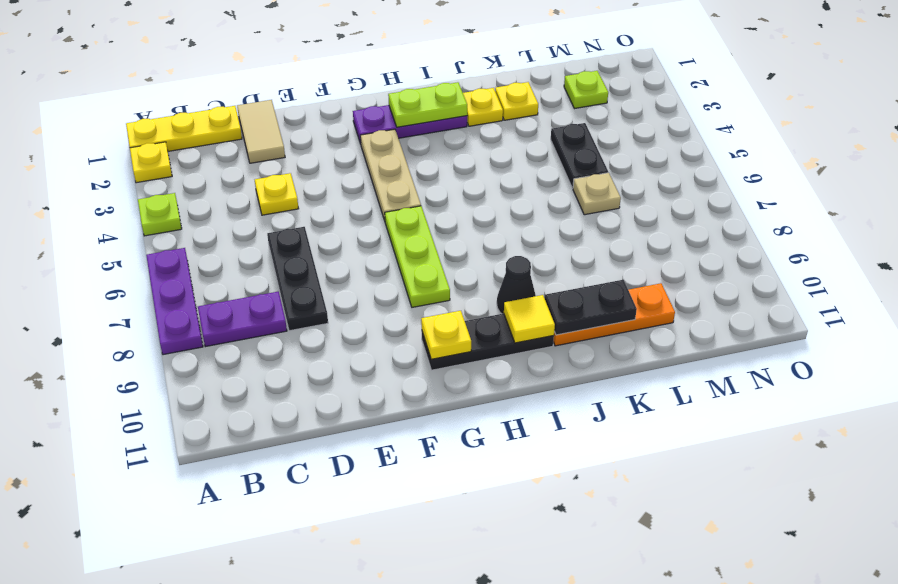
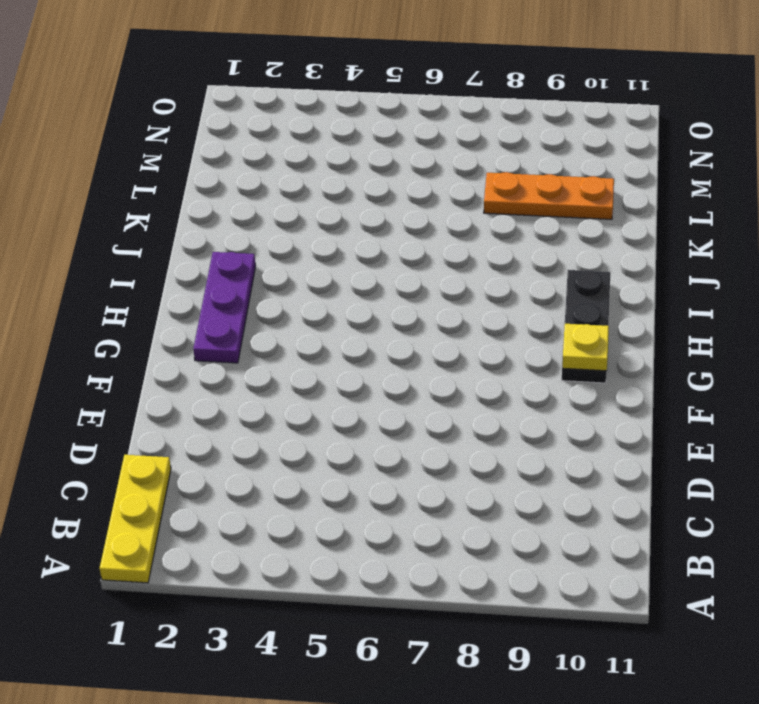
orange 1x3 plate [484,172,614,219] -> orange 1x3 plate turned to [553,283,675,346]
none -> yellow 1x1 plate [130,142,172,183]
none -> lime 1x1 plate [138,193,182,236]
none -> purple 1x3 plate [146,248,203,355]

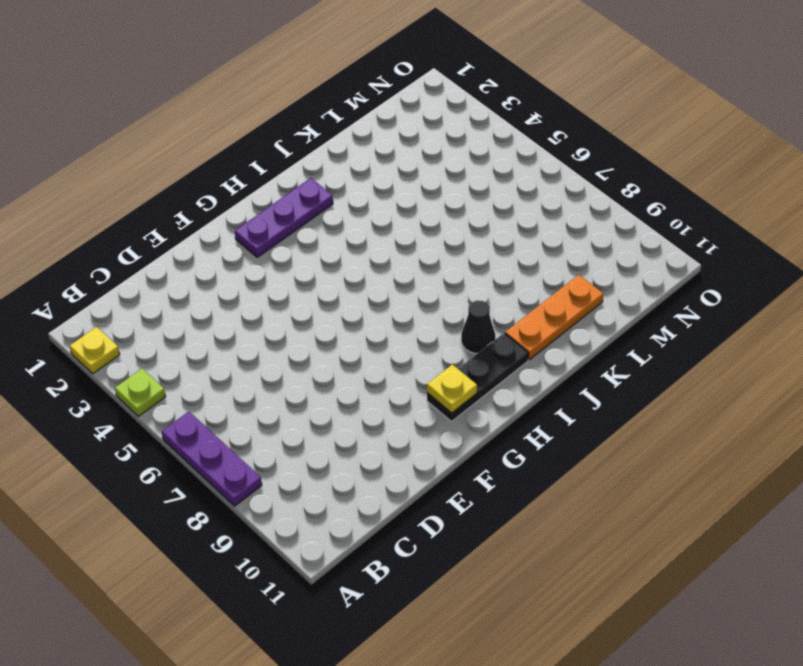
none -> yellow 1x3 plate [126,106,242,151]
none -> purple 1x2 plate [198,292,287,347]
none -> tan 1x2 tile [237,100,285,163]

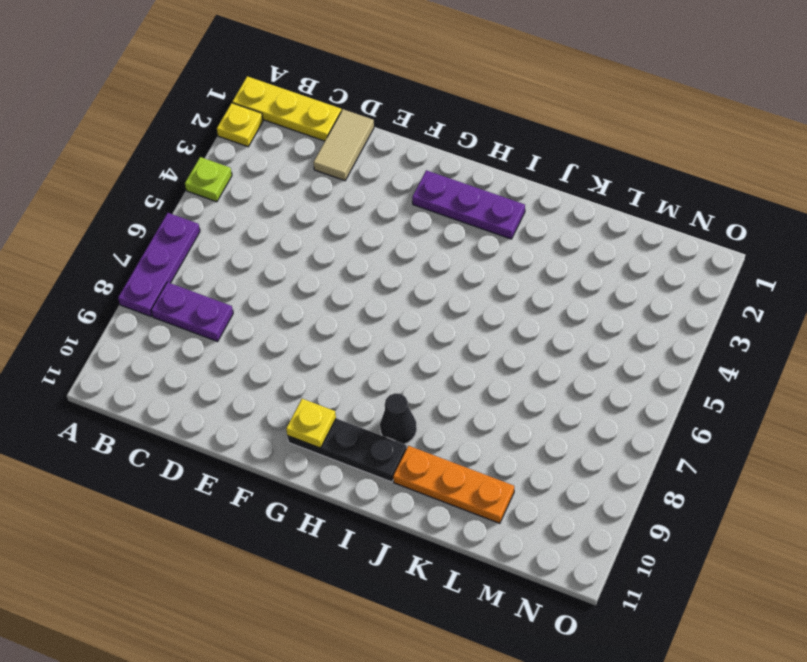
none -> yellow 1x1 plate [255,173,299,215]
none -> black 1x3 plate [267,227,328,331]
none -> tan 1x3 plate [360,129,421,220]

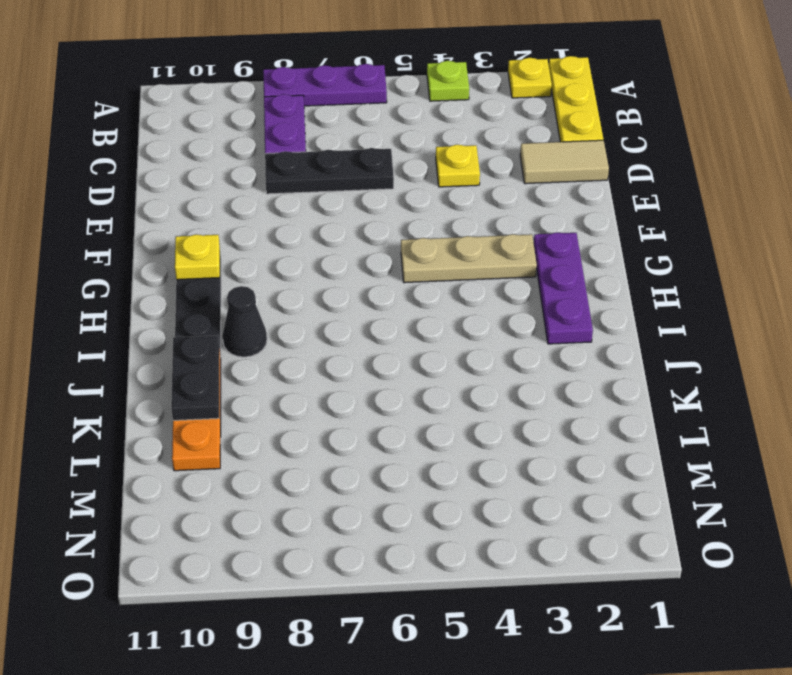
none -> lime 1x3 plate [385,206,450,307]
none -> yellow 1x1 plate [463,88,503,126]
none -> yellow 1x1 plate [495,82,538,120]

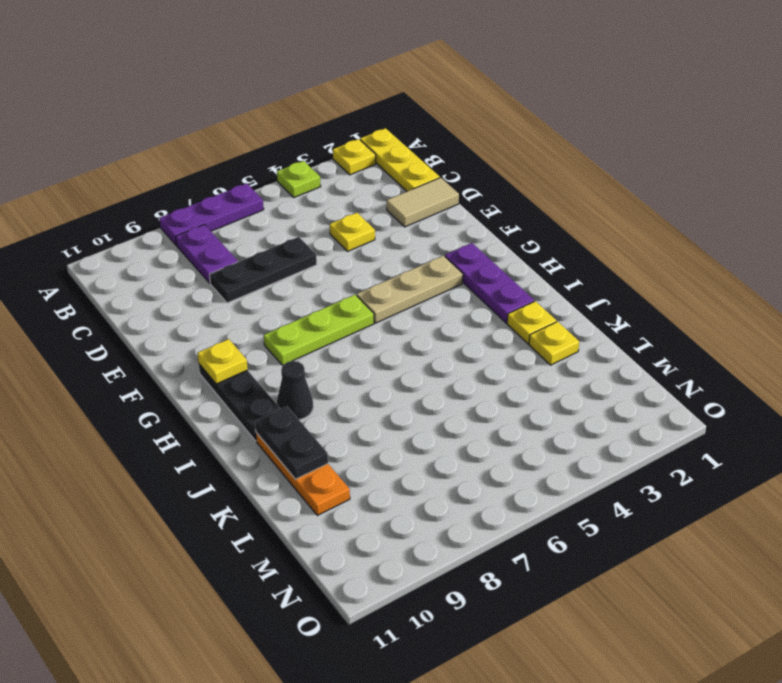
none -> black 1x2 plate [551,123,608,188]
none -> tan 1x1 plate [573,173,621,215]
none -> lime 1x1 plate [564,71,608,109]

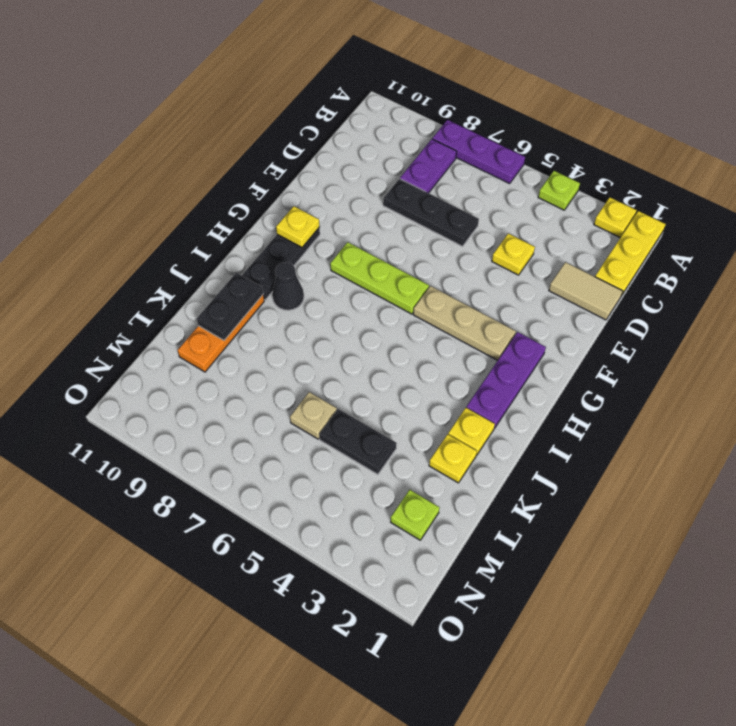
none -> lime 1x2 plate [388,82,467,127]
none -> yellow 1x1 tile [504,295,555,343]

